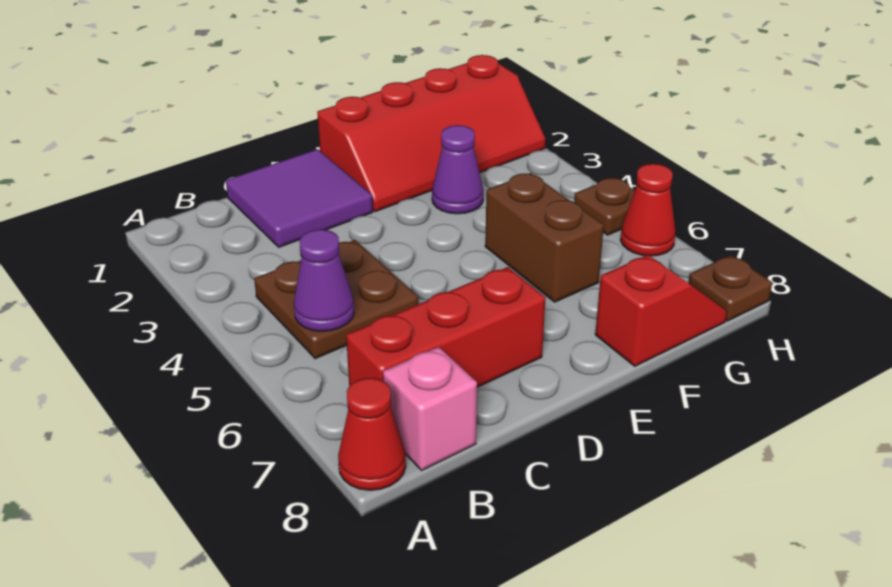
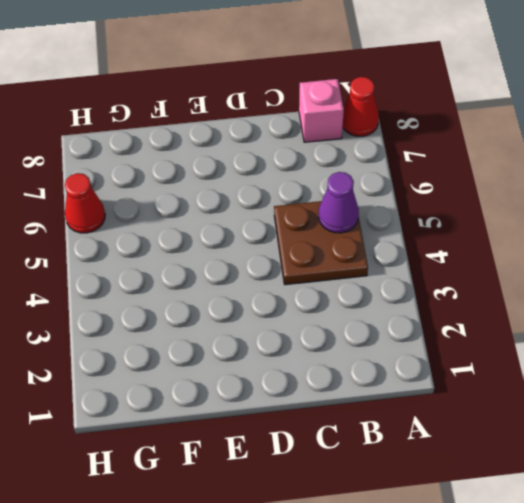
none -> red 1x3 brick [346,267,546,387]
none -> purple 2x2 tile [226,149,373,247]
none -> red 2x4 slope [317,55,546,212]

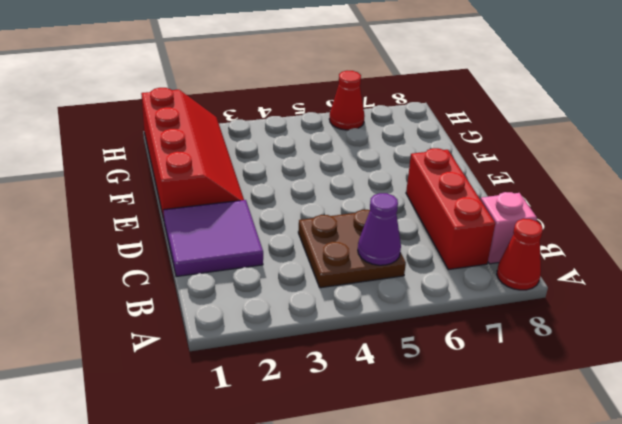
none -> purple 1x1 cone [432,125,483,214]
none -> brown 1x2 brick [485,173,604,302]
none -> red 1x2 slope [595,255,727,366]

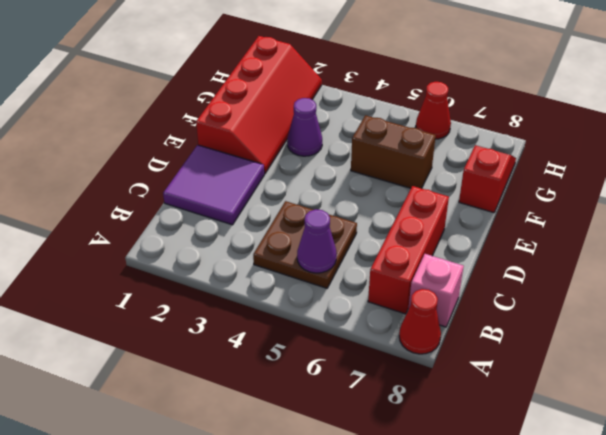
none -> brown 1x1 plate [574,177,635,235]
none -> brown 1x1 plate [688,255,772,321]

